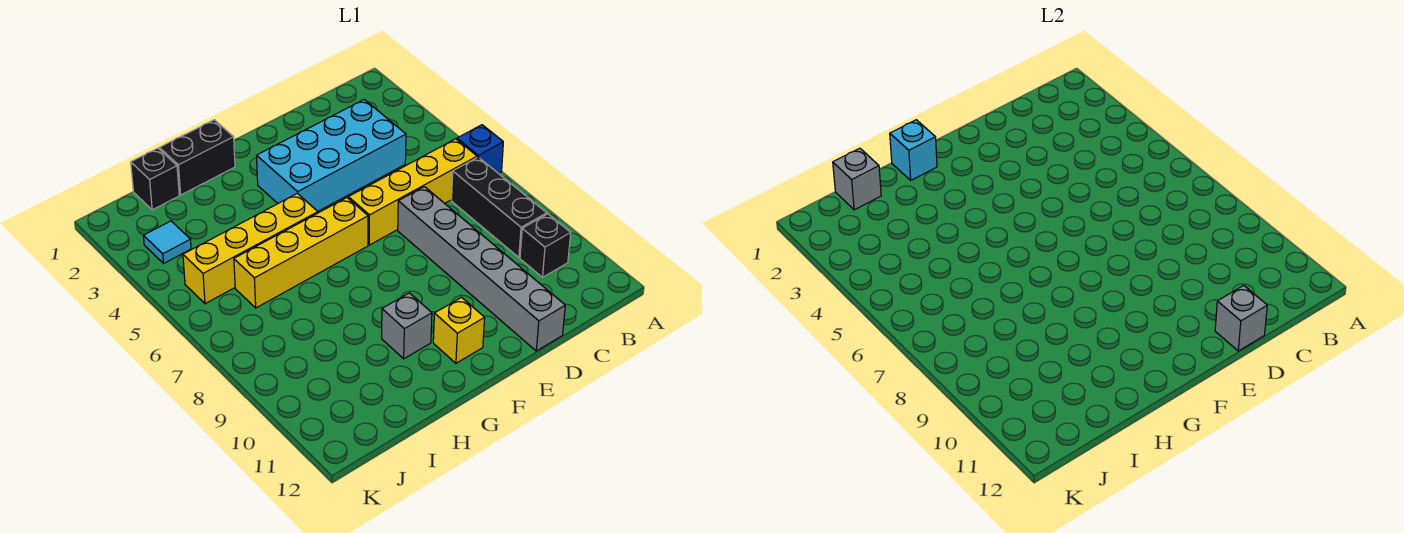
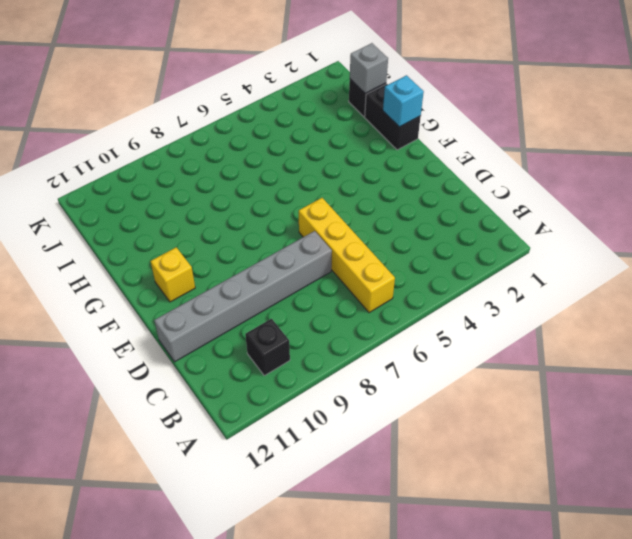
none -> blue 1x1 brick [457,125,503,174]
none -> black 1x3 brick [452,157,547,257]
none -> cyan 2x4 brick [257,100,406,211]

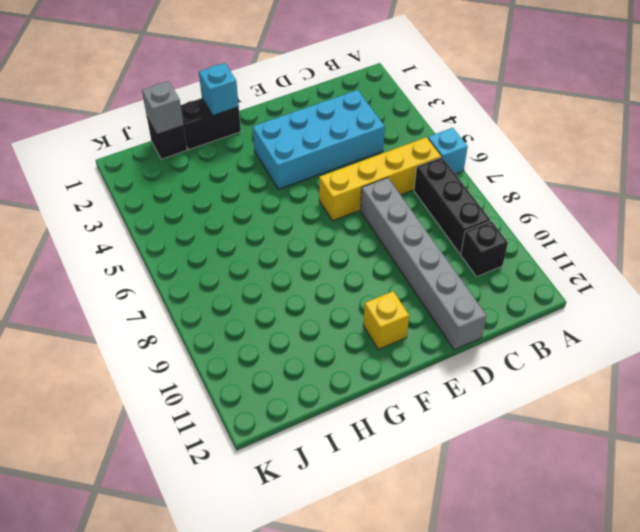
cyan 1x1 brick [428,128,468,174] -> blue 1x1 brick [457,125,503,174]
none -> yellow 1x4 brick [234,198,368,308]
none -> yellow 1x4 brick [183,193,318,304]
none -> grey 1x1 brick [382,293,432,359]

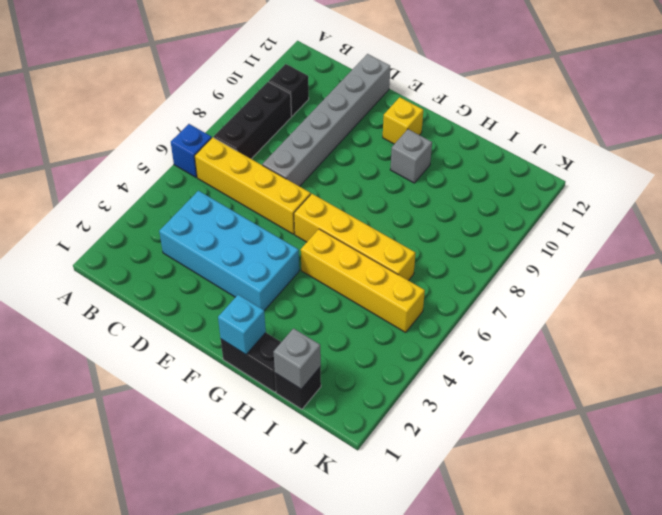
none -> cyan 1x1 tile [143,221,191,263]
none -> grey 1x1 brick [1215,286,1267,351]

